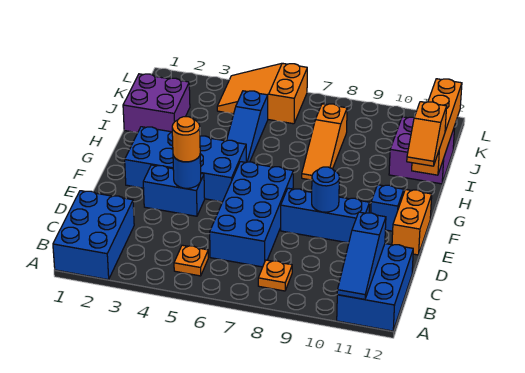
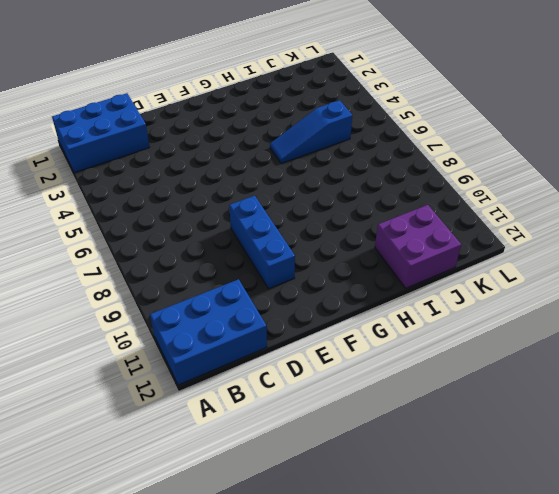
none -> orange 1x1 plate [174,245,208,276]
none -> orange 1x1 plate [258,260,292,291]
none -> blue 2x4 brick [210,162,293,267]

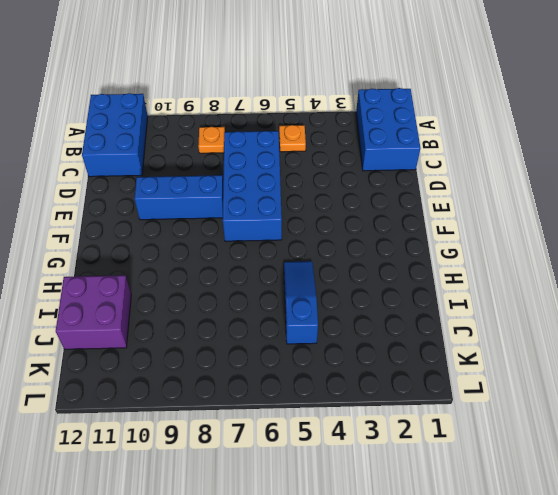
none -> blue 1x2 brick [143,165,205,216]
none -> orange 1x2 brick [392,189,432,255]
none -> blue 2x4 brick [125,127,246,202]

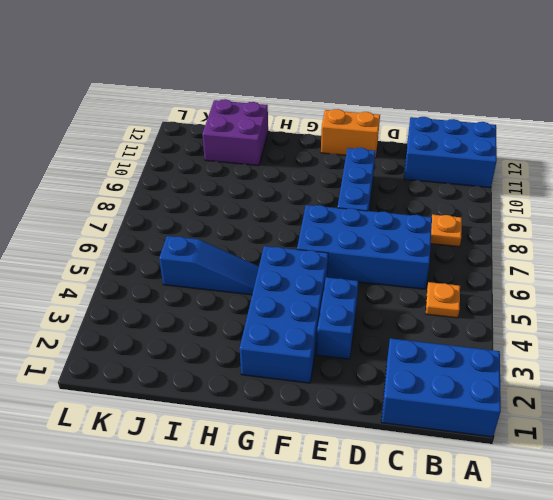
none -> blue 1x1 brick [371,185,404,231]
none -> orange 1x3 slope [302,104,347,180]
none -> purple 2x2 brick [123,74,190,133]

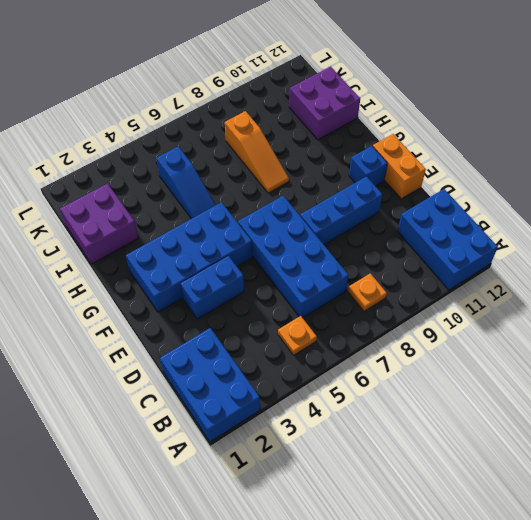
none -> orange 2x3 slope [217,63,307,124]
none -> blue 1x3 slope [337,212,386,299]
none -> blue 1x1 round brick [173,156,201,188]

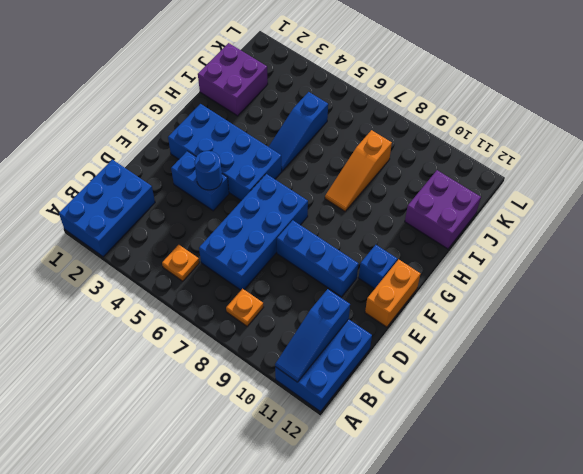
none -> orange 2x3 slope [217,63,307,124]
none -> blue 1x1 round brick [312,167,339,212]
none -> orange 1x4 brick [412,79,462,175]

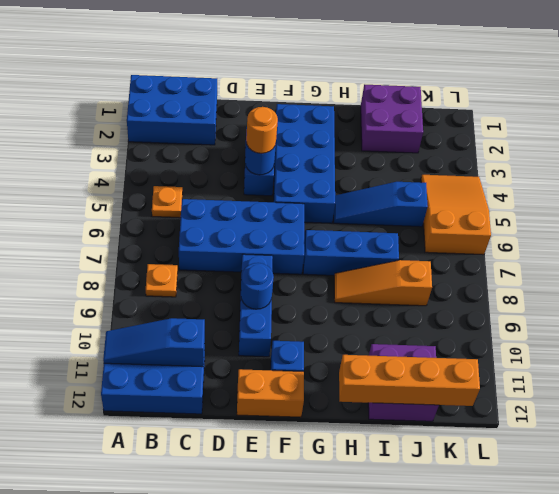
blue 1x3 brick [303,230,399,275] -> none
none -> orange 1x2 slope [407,102,447,166]

